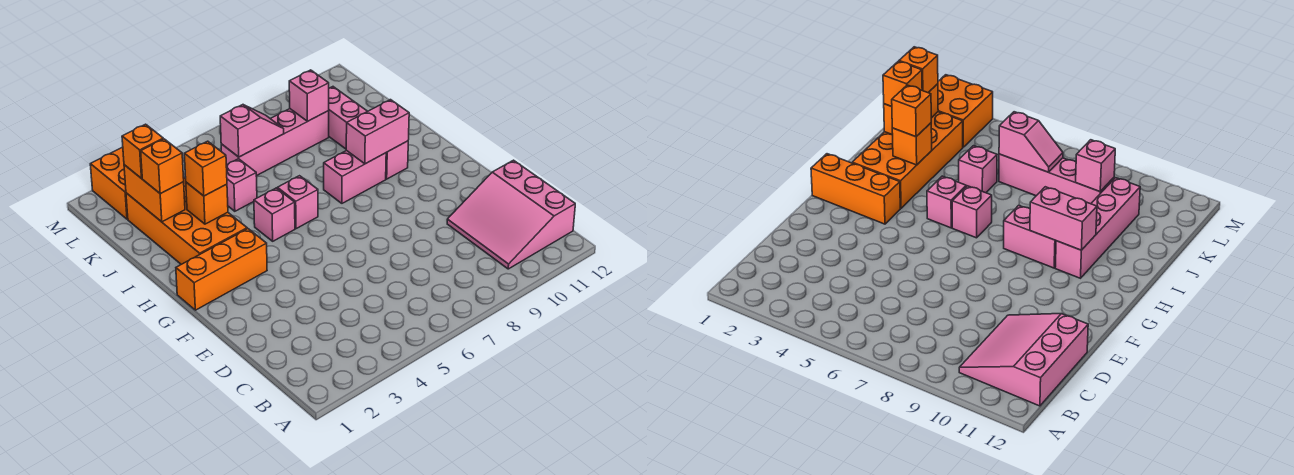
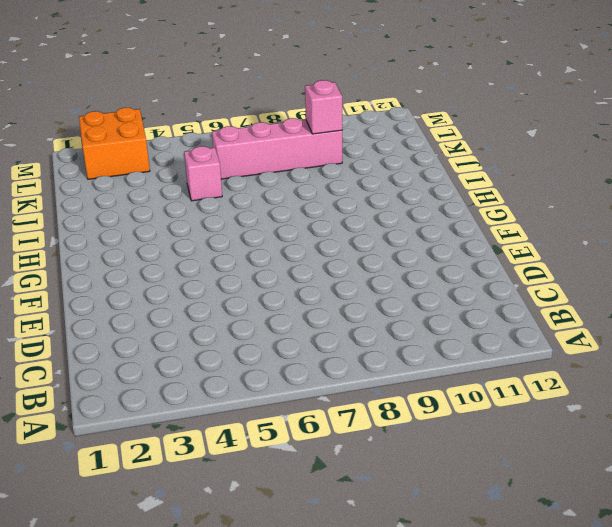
none -> pink 3x3 slope [447,160,575,269]
none -> orange 1x3 brick [176,229,267,310]
none -> orange 2x4 brick [126,177,247,264]

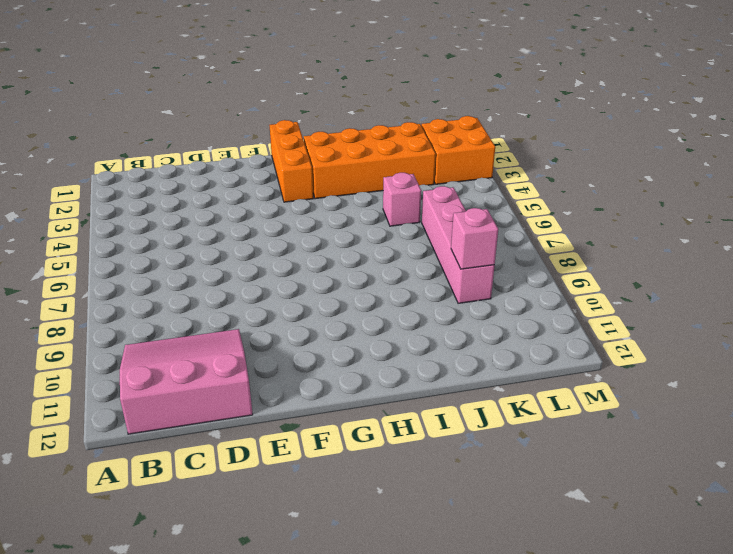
none -> pink 1x1 brick [254,188,295,241]
none -> pink 1x1 brick [277,176,318,229]
none -> pink 1x2 brick [324,150,386,203]

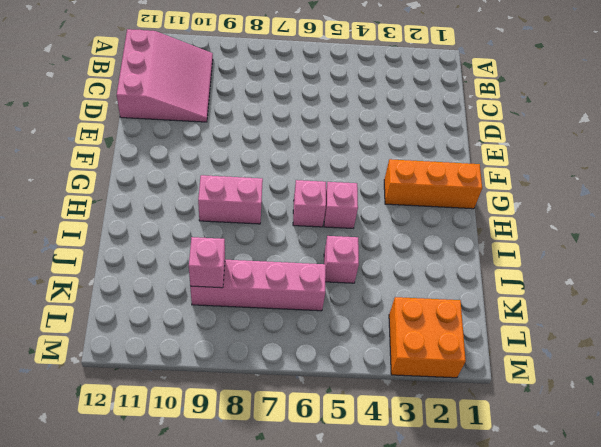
none -> orange 2x4 brick [126,177,247,264]
none -> pink 1x4 brick [328,87,408,179]
none -> pink 1x2 brick [346,100,409,164]

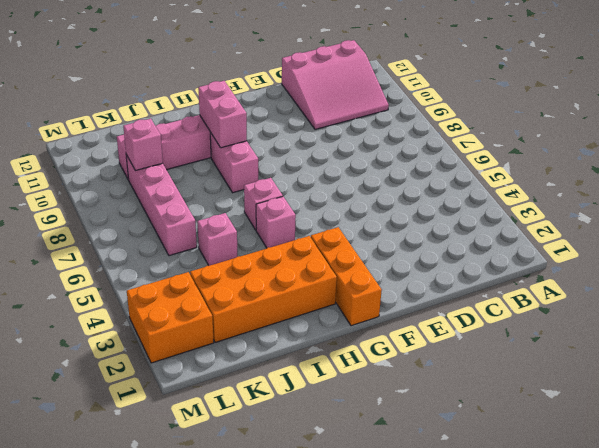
none -> orange 1x1 brick [186,182,228,224]
none -> orange 1x2 brick [124,165,185,222]
none -> pink 1x2 slope [220,105,284,157]

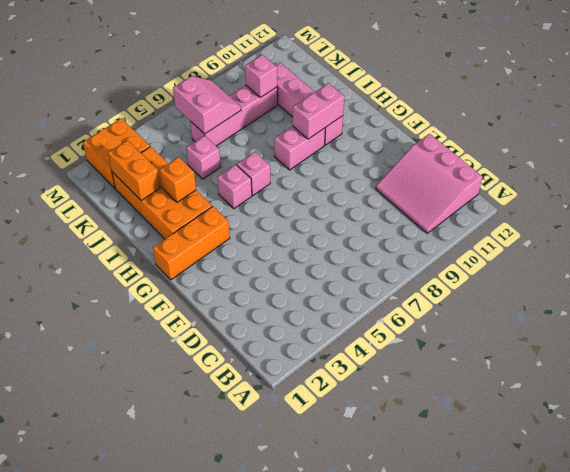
pink 2x2 slope [173,76,241,134] -> pink 1x2 slope [220,105,284,157]
none -> orange 1x1 brick [184,141,227,196]
none -> orange 1x1 brick [141,139,184,194]
none -> orange 1x1 brick [122,124,163,179]

